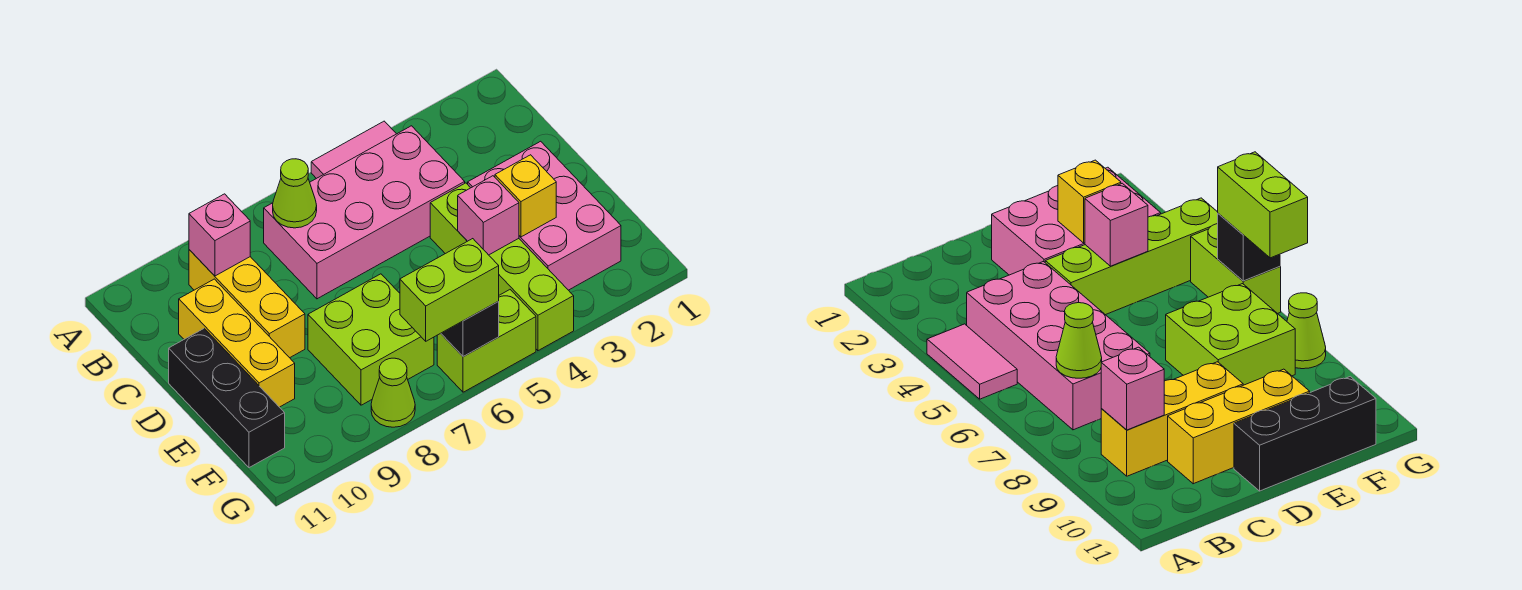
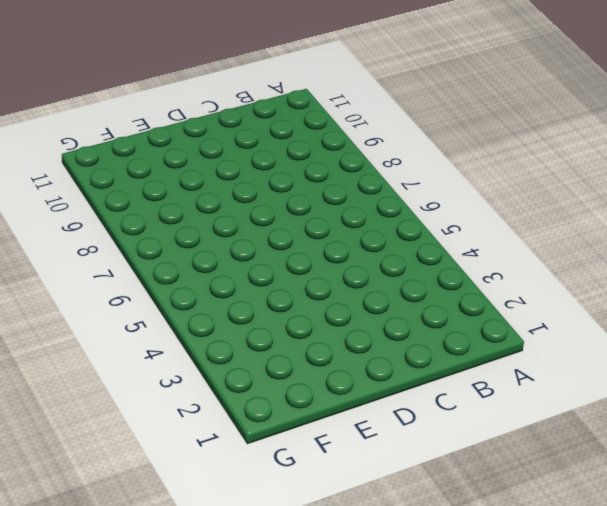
none -> pink 1x2 tile [311,121,396,179]
none -> pink 2x4 brick [264,126,465,299]
none -> yellow 1x3 brick [189,250,305,358]

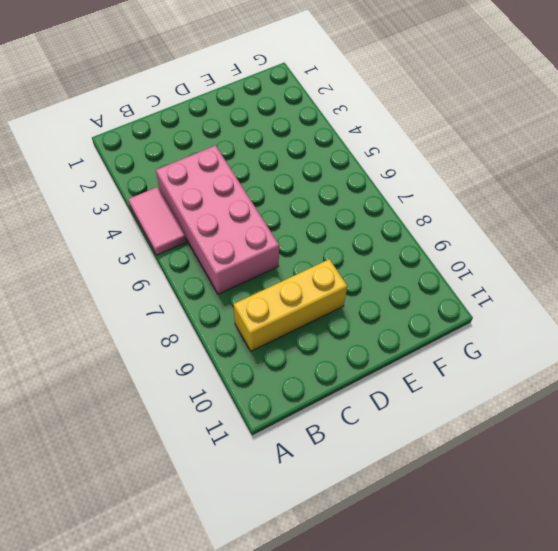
none -> yellow 1x3 brick [179,279,295,407]
none -> pink 2x3 brick [468,141,621,290]
none -> lime 1x4 brick [430,183,574,351]

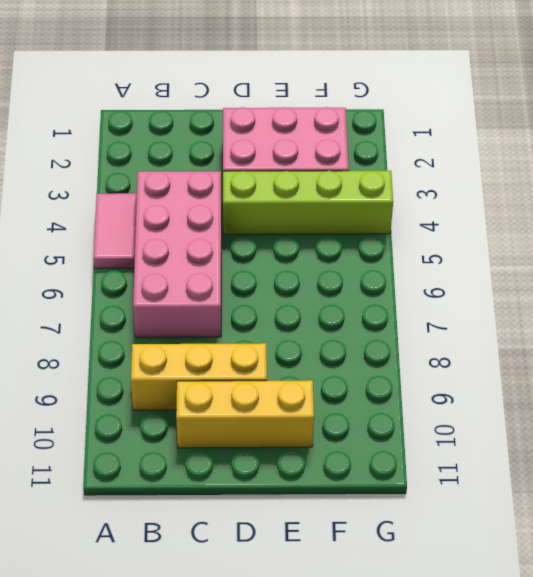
none -> black 1x3 brick [169,329,285,468]
none -> lime 2x2 brick [308,274,434,405]
none -> lime 1x2 brick [437,290,536,392]

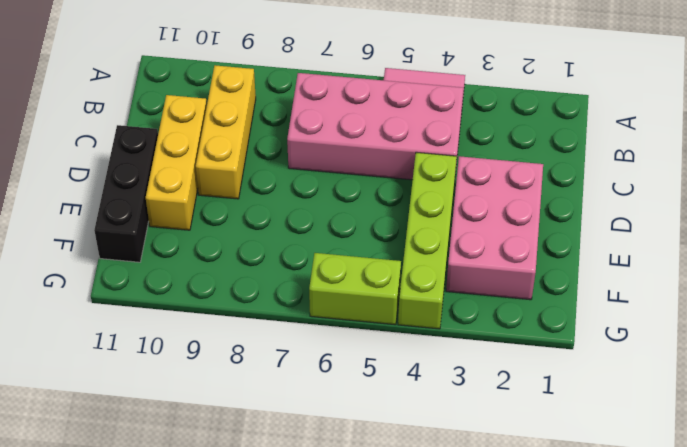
none -> lime 2x2 brick [308,274,434,405]
none -> lime 1x1 cone [371,358,415,427]
none -> lime 1x1 cone [273,159,317,228]

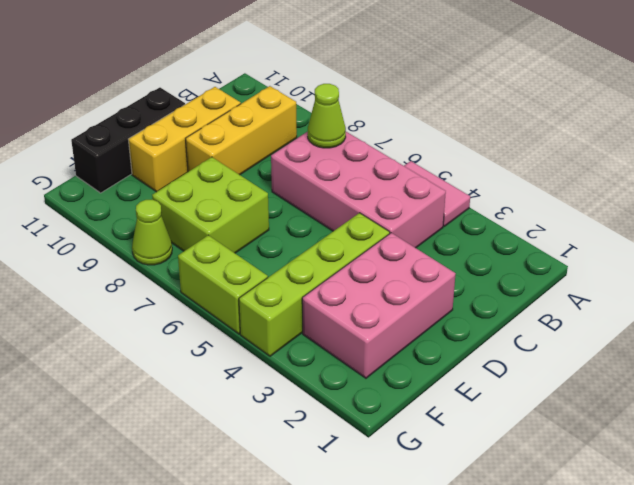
none -> pink 1x1 brick [189,194,250,276]
none -> yellow 1x1 brick [495,155,556,237]
none -> pink 1x1 brick [458,176,519,255]

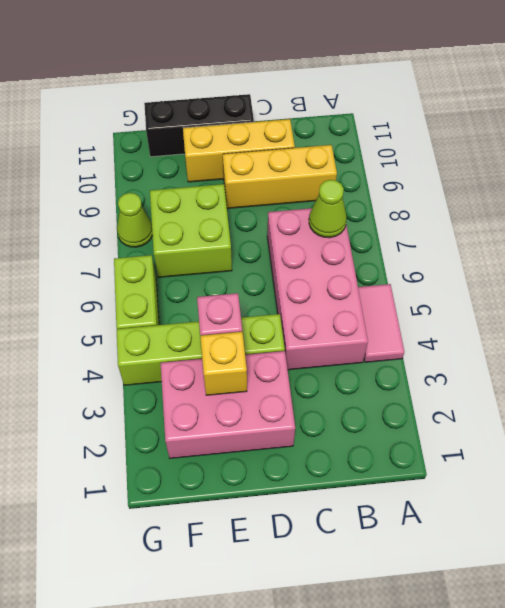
none -> pink 1x1 brick [189,194,250,276]
none -> black 1x1 brick [441,302,499,357]
none -> lime 1x2 brick [400,239,499,341]

